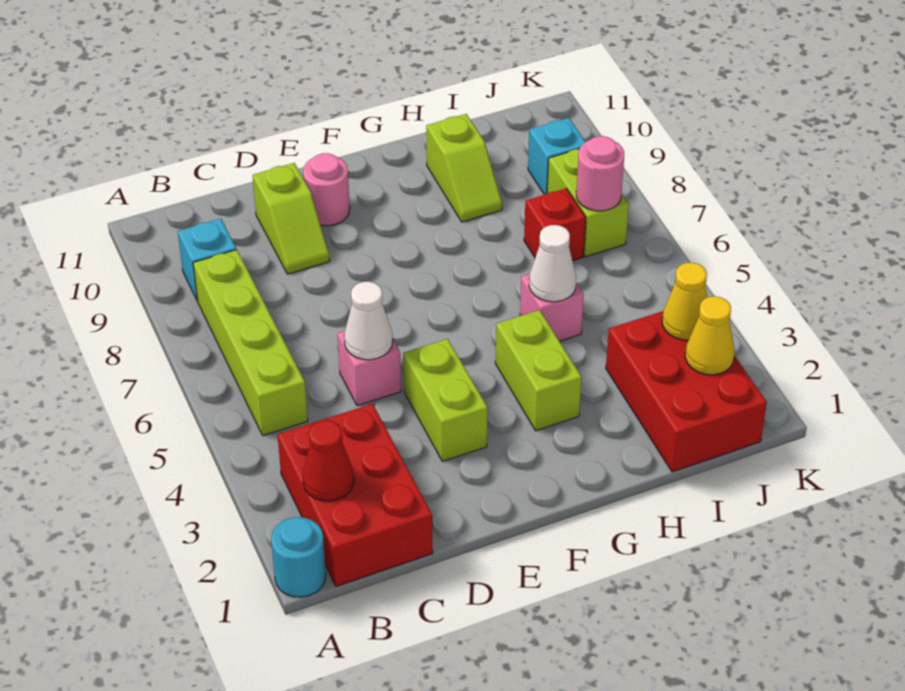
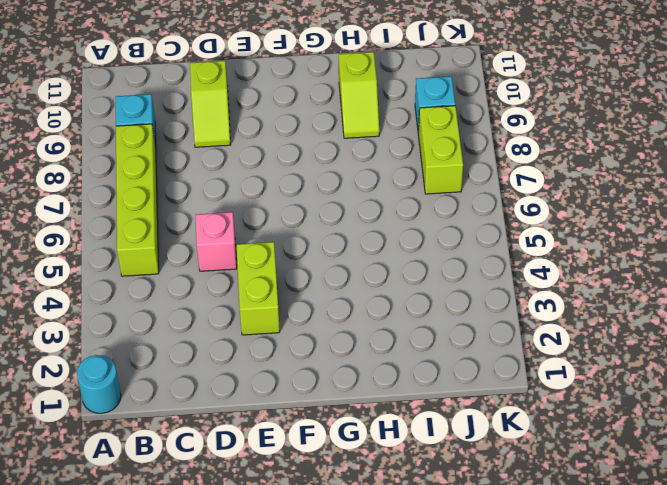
none -> red 2x3 brick [277,404,433,586]
none -> pink 1x1 round brick [303,153,350,226]
none -> lime 1x2 brick [495,310,582,431]

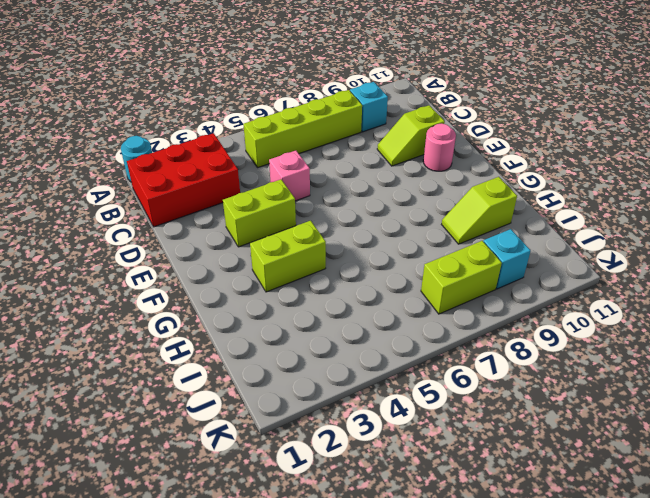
none -> pink 1x1 brick [520,274,584,341]
none -> red 2x3 brick [606,311,767,472]
none -> red 1x1 brick [524,188,586,261]

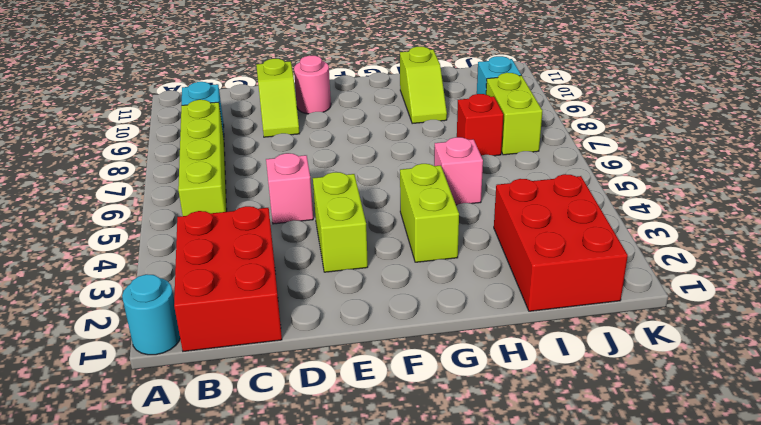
none -> red 1x1 cone [303,420,354,501]
none -> white 1x1 cone [344,282,393,360]
none -> white 1x1 cone [529,225,576,302]

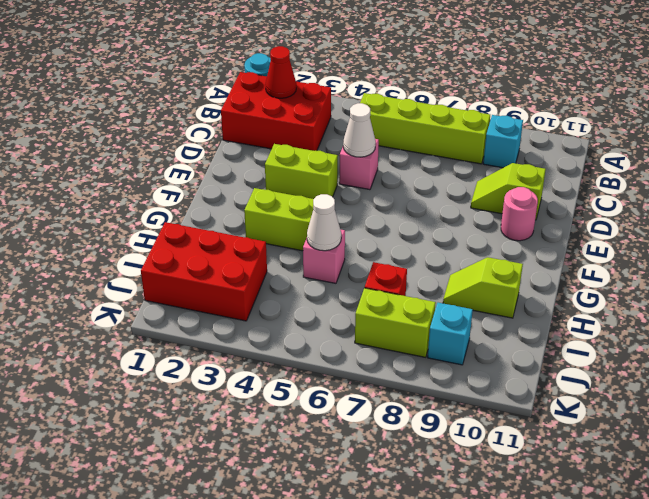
none -> yellow 1x1 cone [685,296,734,375]
none -> yellow 1x1 cone [662,263,707,340]
none -> pink 1x1 round brick [576,136,624,211]

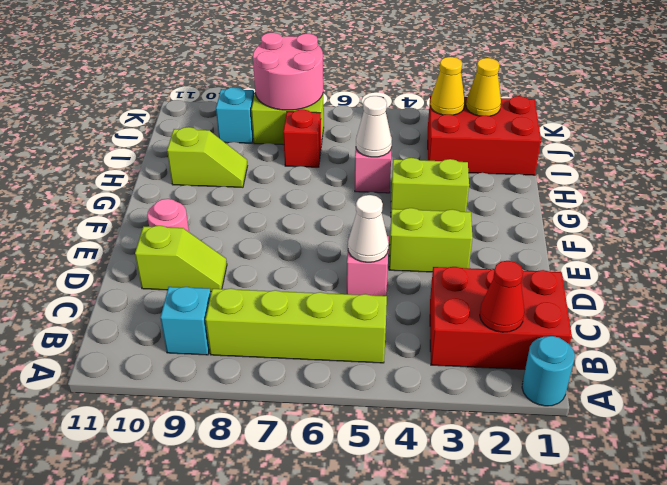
pink 2x2 round brick [253,33,323,110] -> pink 1x1 round brick [576,136,624,211]

